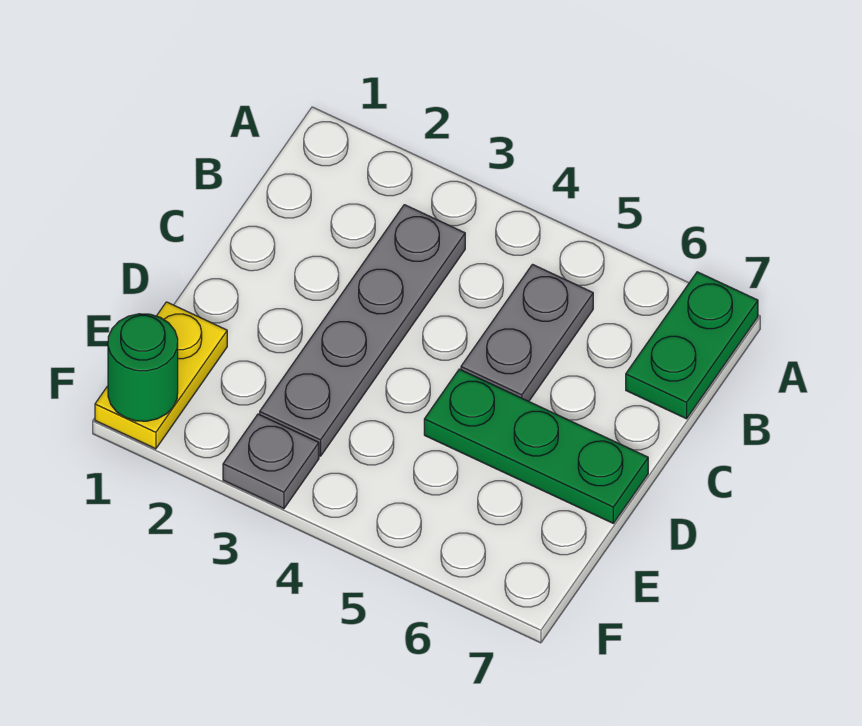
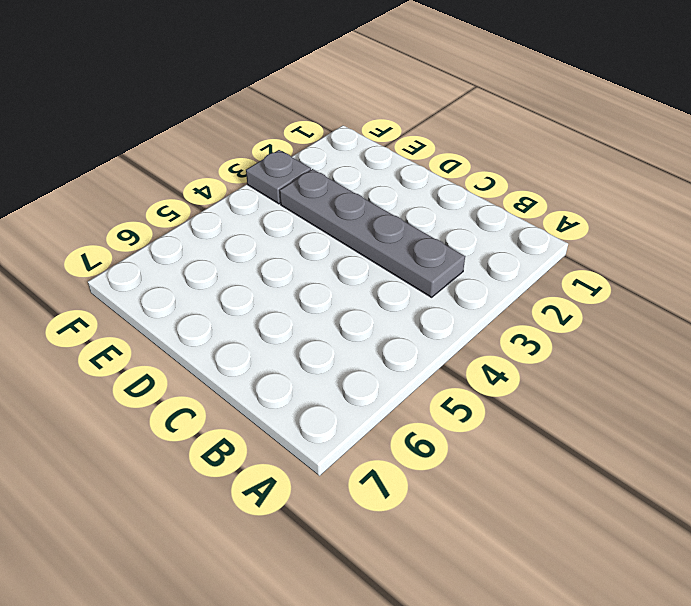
none -> green 1x2 plate [626,272,758,419]
none -> grey 1x2 plate [461,265,593,401]

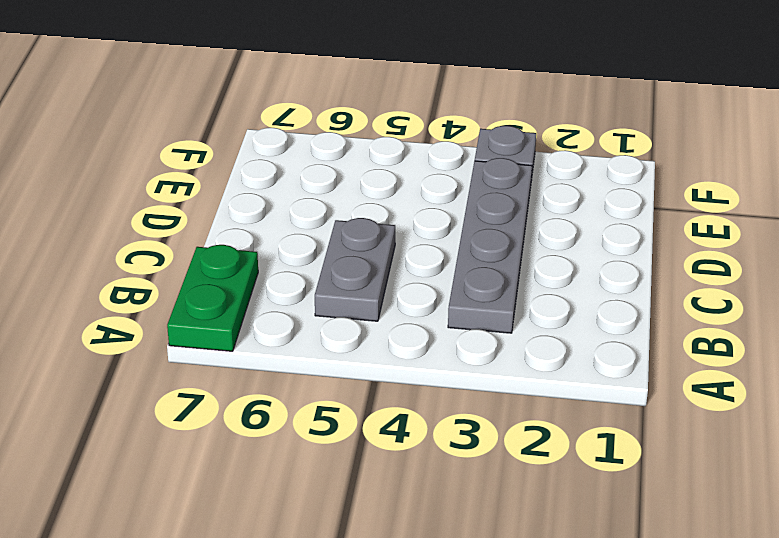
none -> green 1x3 plate [424,369,648,523]
none -> yellow 1x2 plate [95,302,227,449]

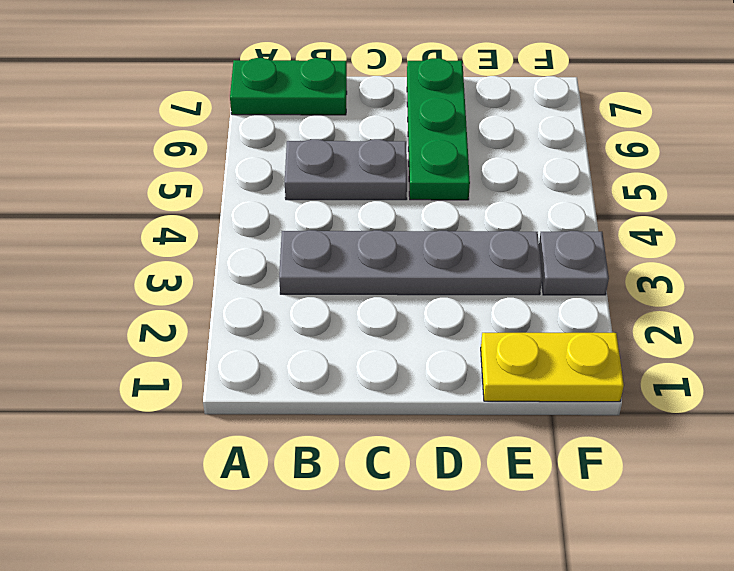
none -> green 1x1 round brick [108,314,178,421]

